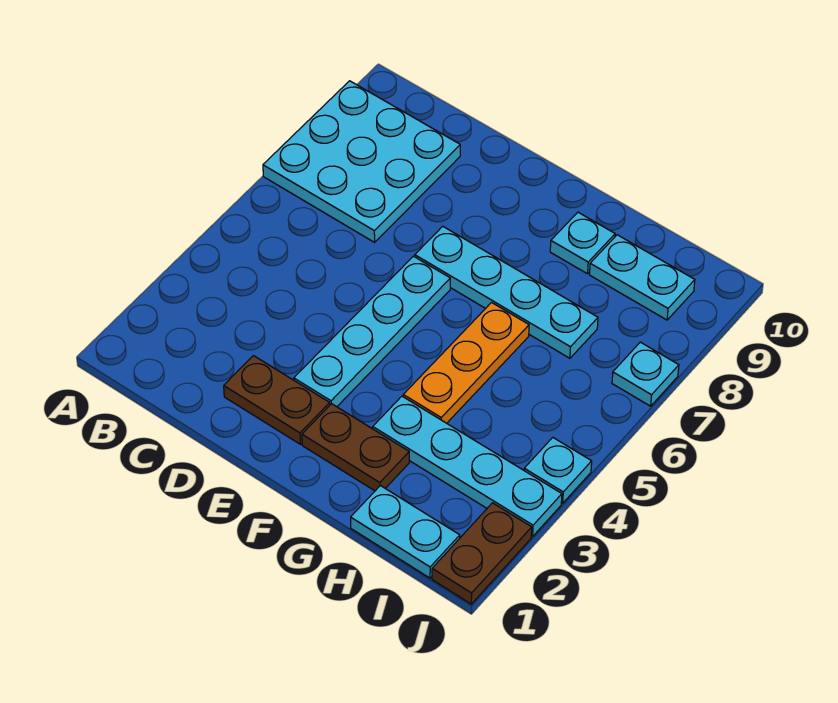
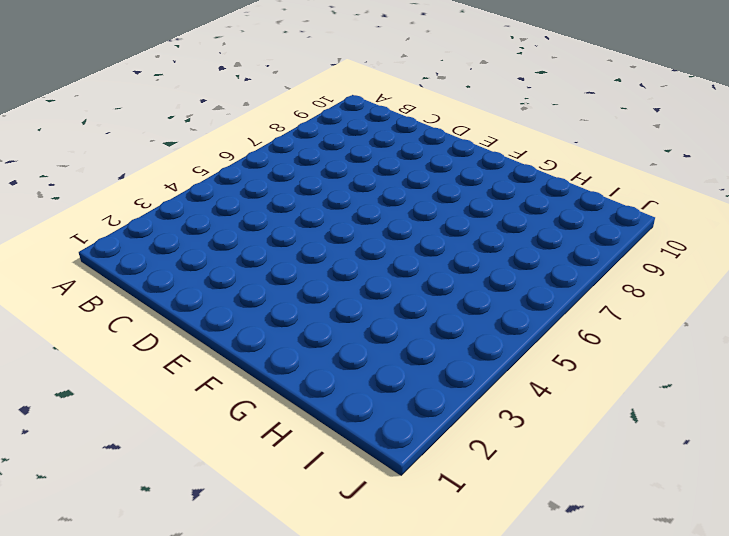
none -> cyan 3x3 plate [263,81,460,242]
none -> brown 1x2 plate [224,356,330,444]
none -> cyan 1x4 plate [294,256,450,407]

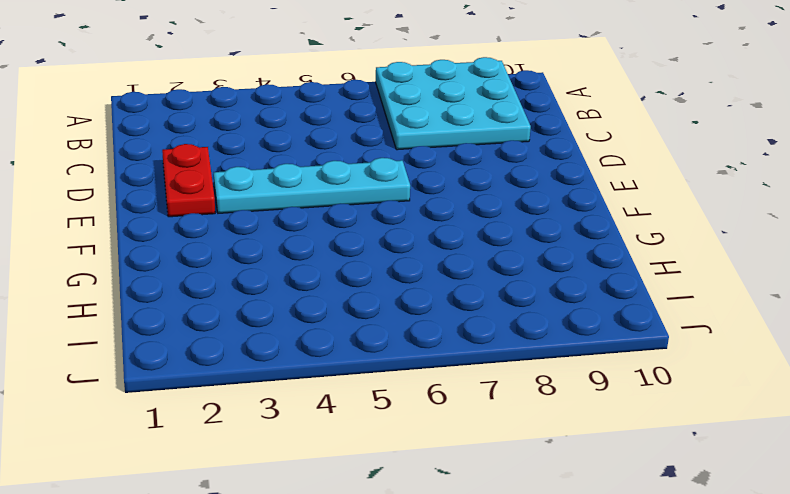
red 1x2 plate [162,144,215,217] -> brown 1x2 plate [224,356,330,444]
none -> cyan 1x4 plate [415,226,598,358]
none -> brown 1x2 plate [302,404,409,491]
none -> cyan 1x4 plate [373,396,562,536]

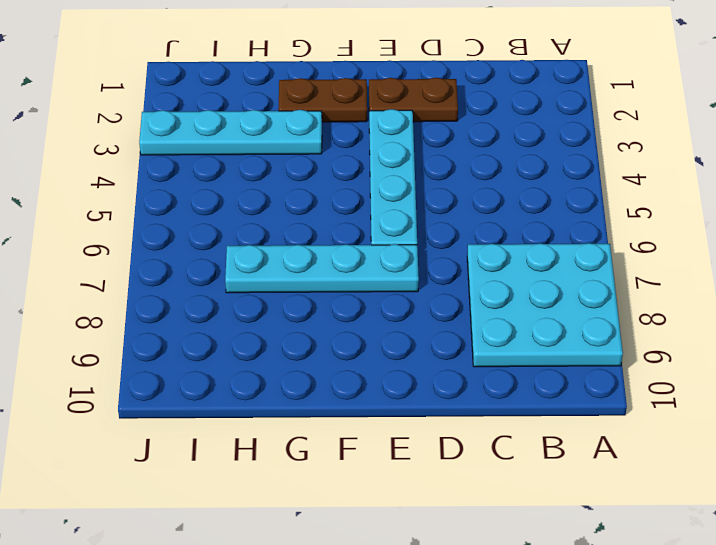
none -> orange 1x3 plate [403,303,529,423]
none -> cyan 1x1 plate [550,212,615,274]
none -> cyan 1x2 plate [351,486,460,578]

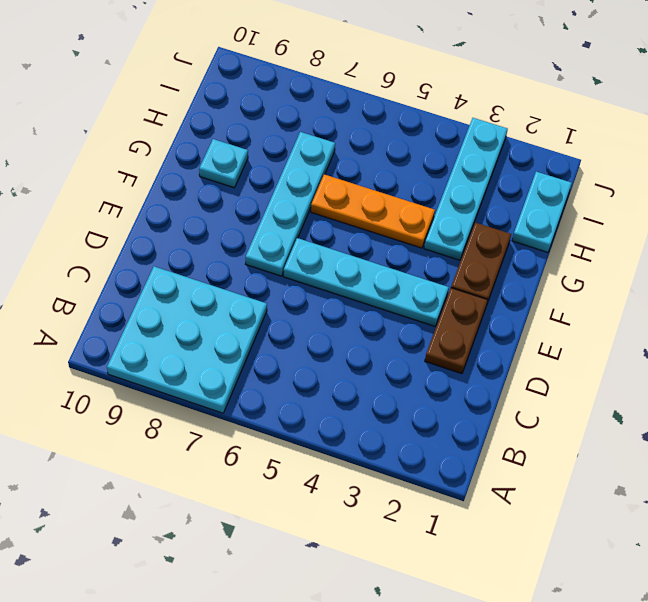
none -> cyan 1x2 plate [590,235,695,320]
none -> brown 1x2 plate [432,503,532,604]
none -> cyan 1x1 plate [524,438,592,503]

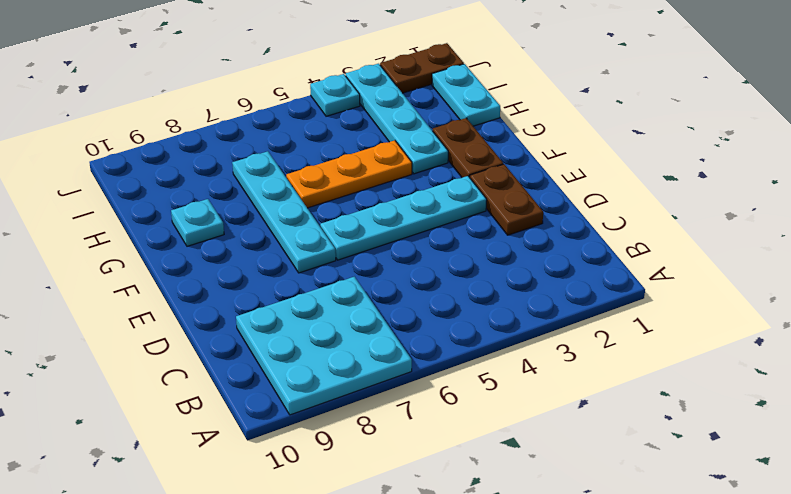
none -> cyan 1x2 plate [590,235,695,320]
none -> cyan 1x1 plate [612,342,679,406]

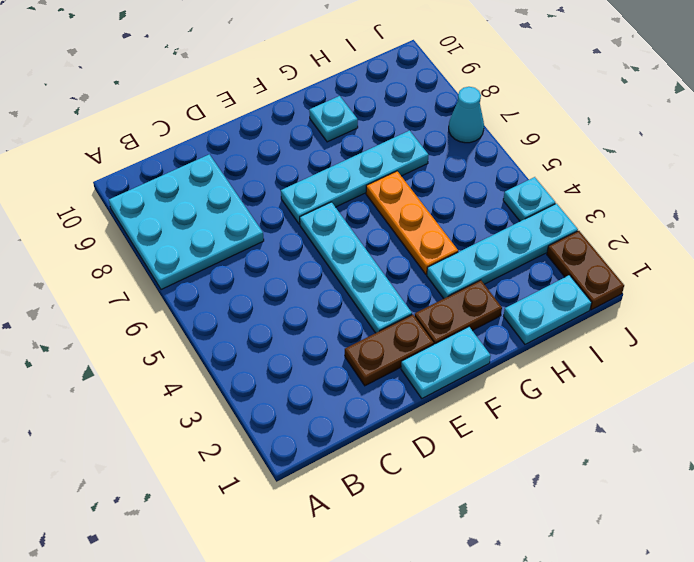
cyan 1x2 plate [401,327,491,398] -> cyan 1x2 plate moved to [590,235,695,320]
cyan 1x1 cone [449,87,484,143] -> cyan 1x1 plate [612,342,679,406]

